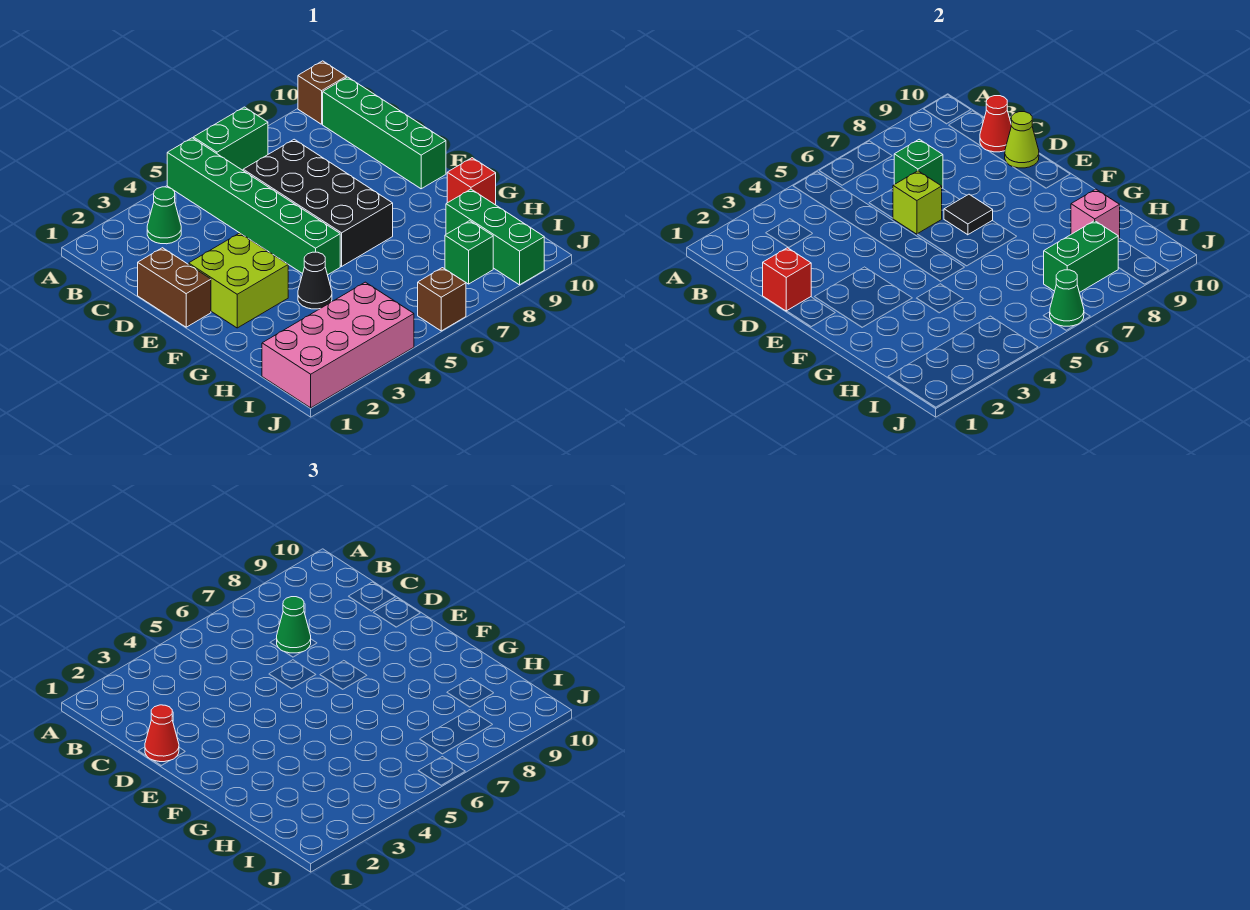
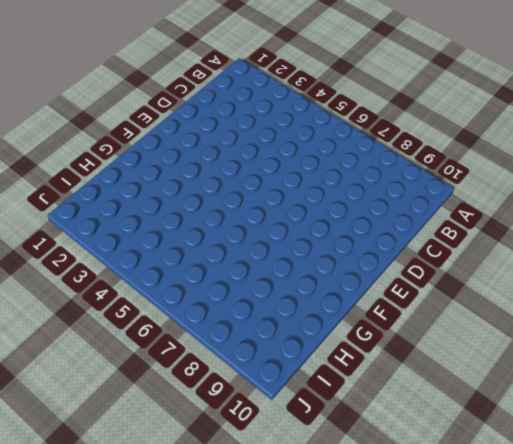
none -> green 1x6 brick [167,138,340,275]
none -> green 1x2 brick [193,107,268,170]
none -> brown 1x1 brick [298,61,346,124]

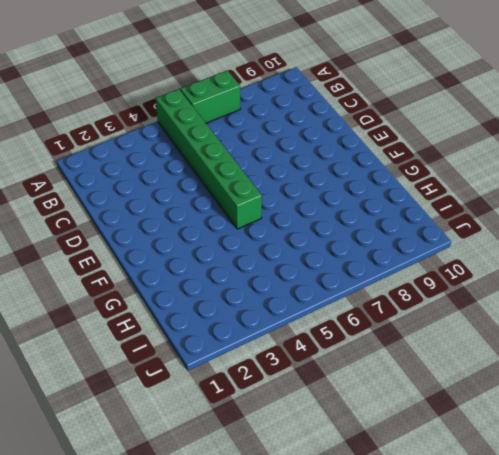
none -> brown 1x1 brick [298,61,346,124]
none -> green 1x1 cone [147,187,181,244]
none -> green 1x4 brick [323,77,446,189]

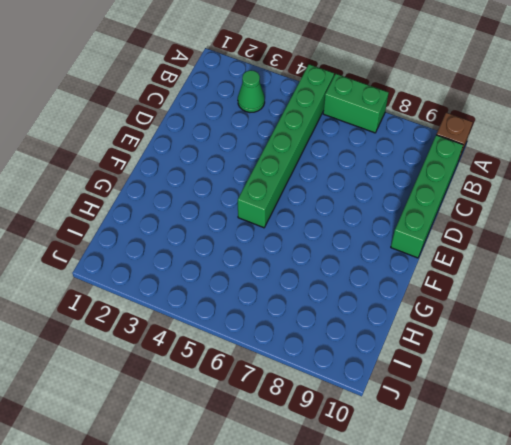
none -> black 2x4 brick [243,139,393,266]
none -> brown 1x2 brick [138,248,211,327]
none -> lime 2x2 brick [189,233,288,328]

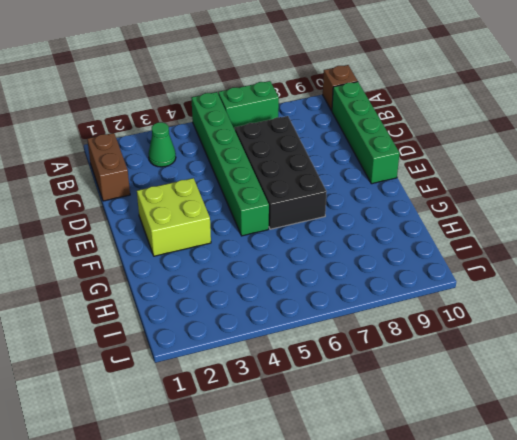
brown 1x2 brick [87,133,130,201] -> brown 1x2 brick moved to [138,248,211,327]
none -> black 1x1 cone [298,252,332,309]
none -> red 1x1 brick [447,158,496,205]
none -> green 1x3 brick [446,189,544,285]

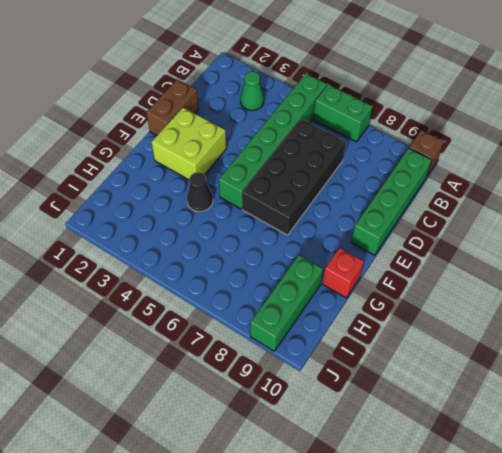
none -> pink 2x4 brick [262,282,414,408]
none -> green 1x1 brick [445,221,493,284]
none -> brown 1x1 brick [418,268,466,331]

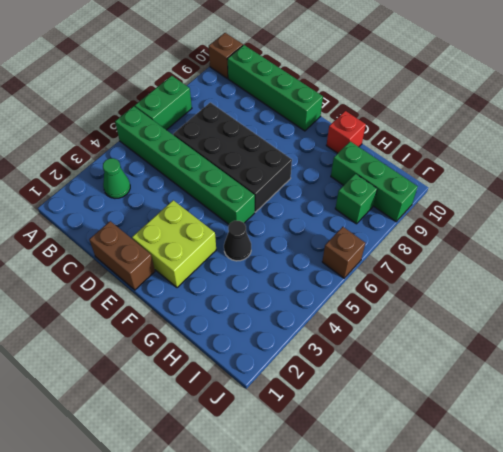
none -> pink 2x4 brick [262,282,414,408]
none -> green 1x1 brick [894,139,943,188]
none -> red 1x1 cone [980,96,1011,152]

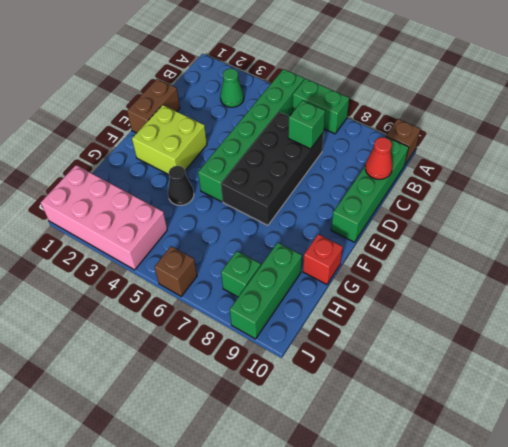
none -> red 1x1 brick [763,248,811,311]
none -> lime 1x1 brick [893,171,942,234]
none -> lime 1x1 cone [1005,112,1039,168]

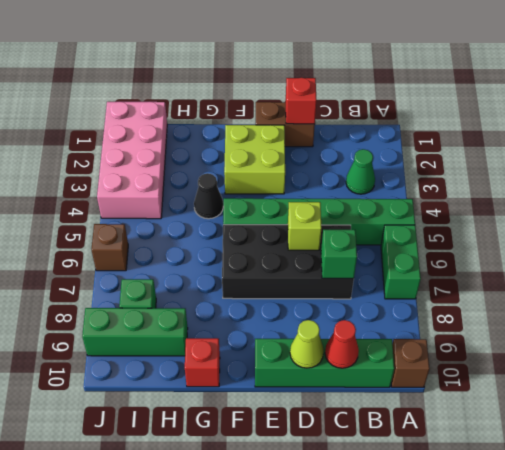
none -> black 1x1 tile [944,194,993,235]
none -> pink 1x1 brick [1071,189,1120,239]
none -> green 1x2 brick [1044,221,1118,292]

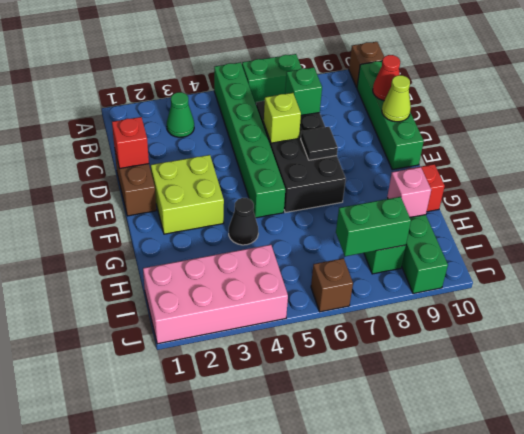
none -> green 1x1 cone [1050,270,1084,326]
none -> green 1x1 cone [277,597,311,653]
none -> red 1x1 cone [145,705,179,762]

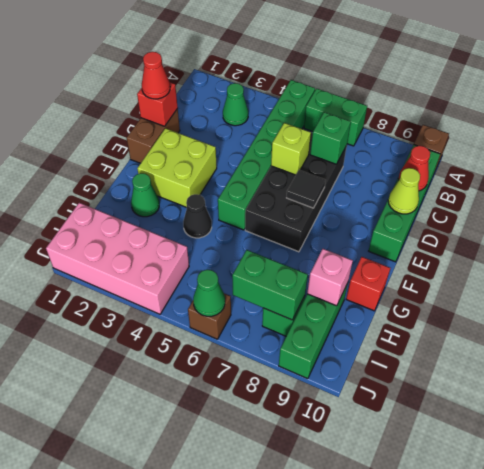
green 1x1 cone [131,173,159,217] -> green 1x1 cone moved to [277,597,311,653]

